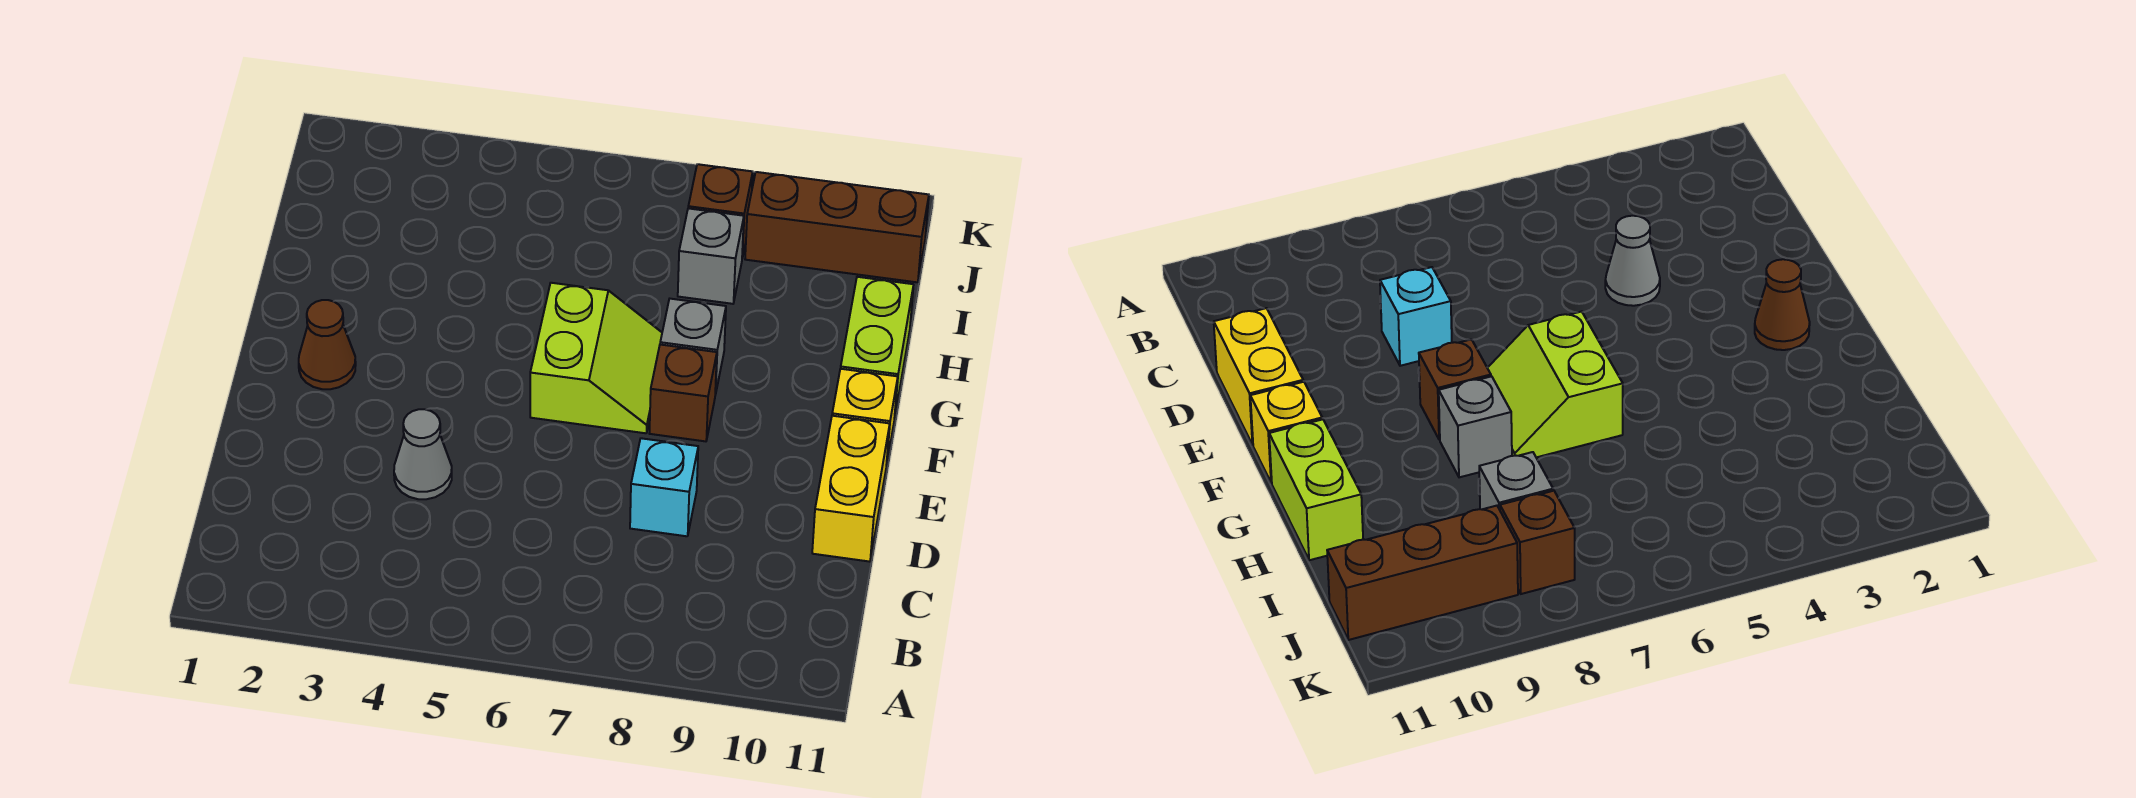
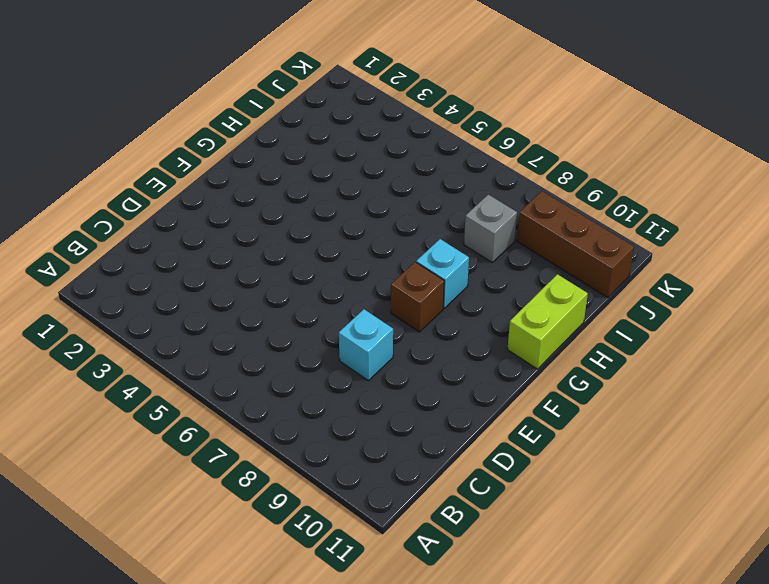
cyan 1x1 brick [416,239,469,308] -> grey 1x1 brick [660,299,726,395]
none -> grey 1x1 cone [394,409,452,499]
none -> yellow 1x2 brick [812,416,890,562]
none -> brown 1x1 cone [299,300,356,389]

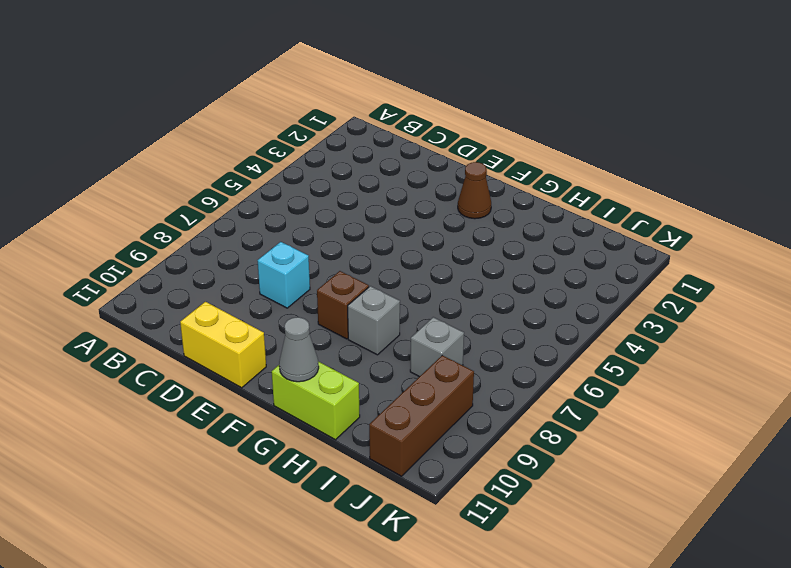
grey 1x1 cone [279,317,319,382] -> grey 1x1 cone moved to [394,409,452,499]
none -> lime 2x2 slope [530,283,662,433]
none -> yellow 1x1 brick [832,369,898,466]
none -> brown 1x1 brick [688,164,753,258]

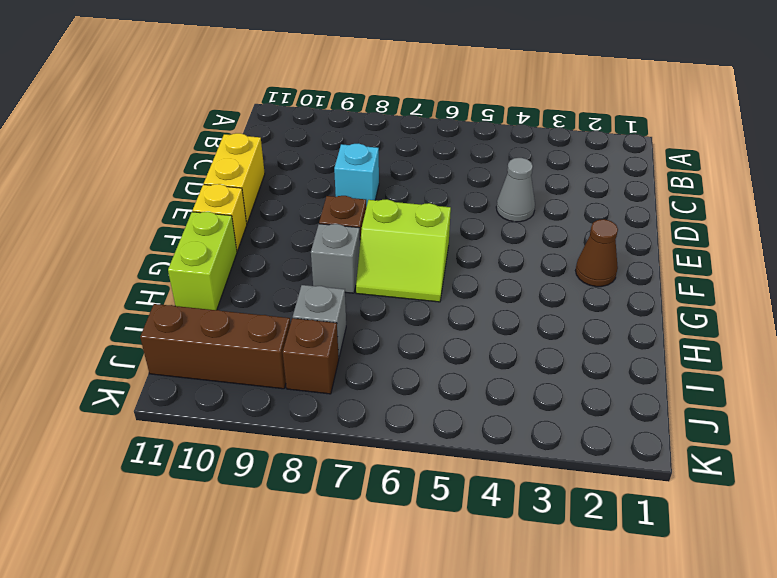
lime 2x2 slope [356,199,451,302] -> lime 2x2 slope turned to [530,283,662,433]

